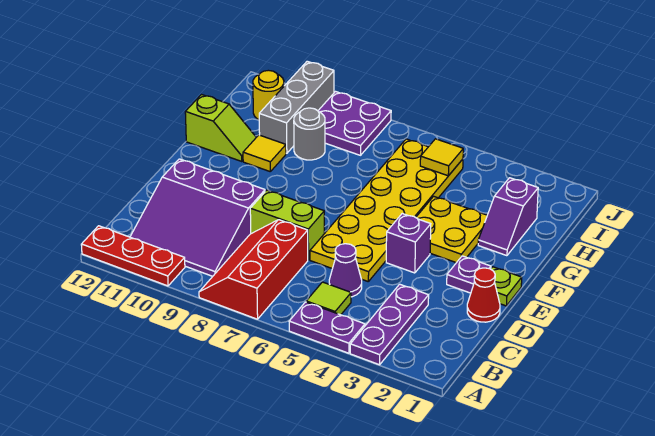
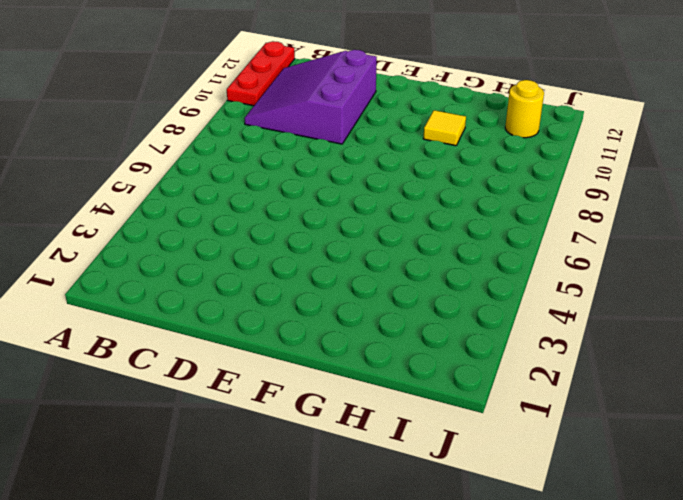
none -> purple 1x3 plate [350,284,429,365]
none -> purple 1x2 plate [289,302,365,353]
none -> red 2x3 slope [199,220,308,319]

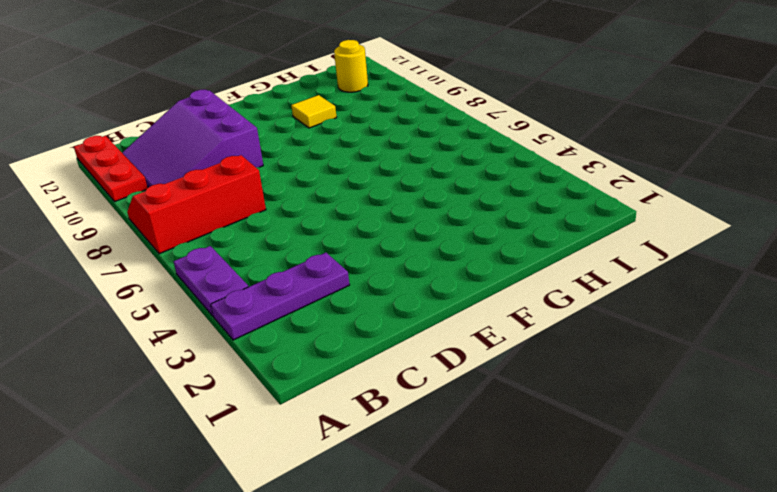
none -> lime 1x1 tile [306,282,351,315]
none -> purple 1x1 cone [329,244,362,297]
none -> red 1x1 cone [467,268,500,322]

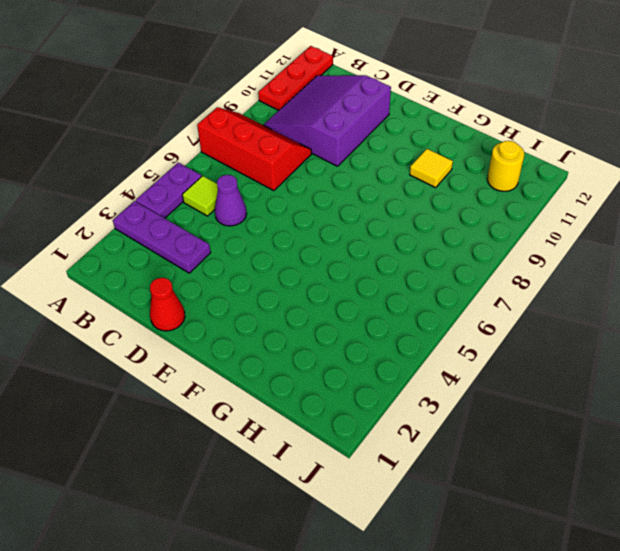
none -> yellow 2x6 plate [310,139,463,281]
none -> lime 1x2 brick [250,190,324,260]
none -> lime 1x1 plate [491,267,522,306]

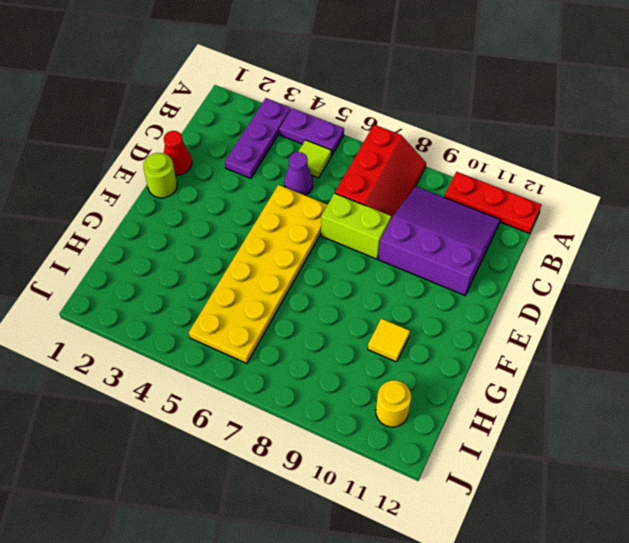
lime 1x1 round brick [143,153,177,198] -> lime 1x1 plate [491,267,522,306]
none -> purple 1x1 plate [447,256,491,293]
none -> purple 1x1 brick [386,214,431,273]
none -> yellow 2x2 plate [416,196,487,263]

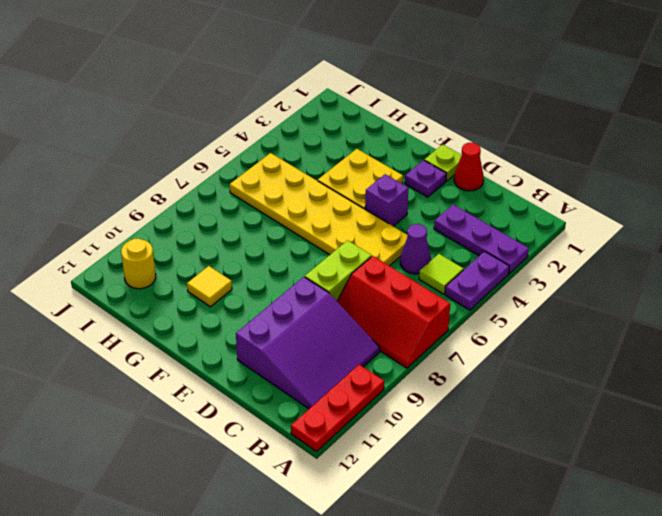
none -> purple 1x2 slope [478,178,538,256]
none -> lime 1x2 slope [185,95,256,161]
none -> grey 1x1 round brick [294,108,325,160]

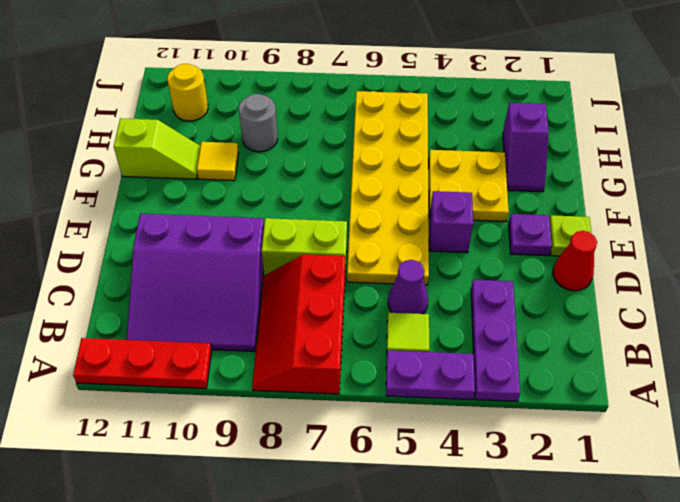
none -> grey 1x3 brick [259,61,334,153]
none -> purple 2x2 plate [318,92,391,155]
none -> yellow 1x1 tile [420,139,463,176]

